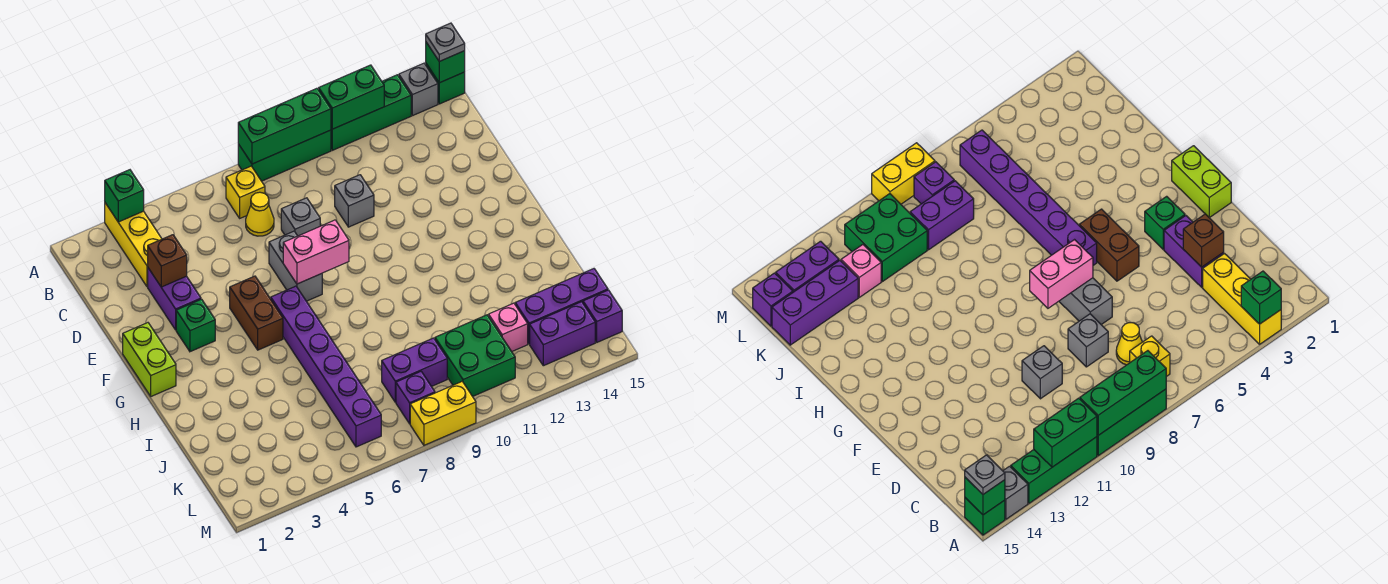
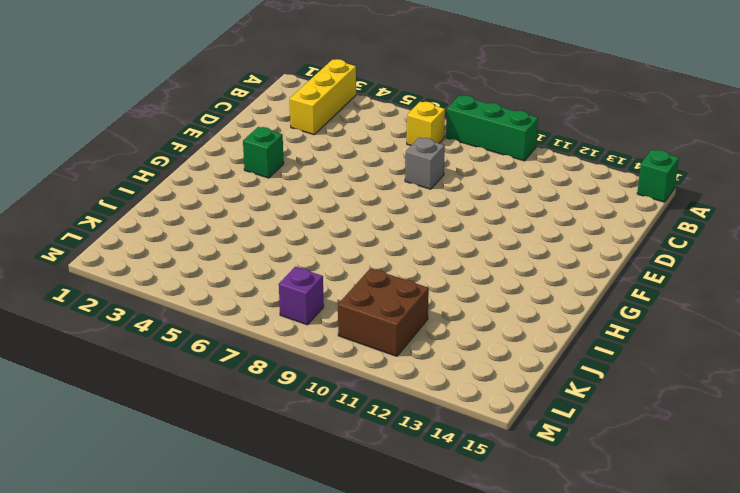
brown 2x2 brick [338,268,429,356] -> green 2x2 brick [435,315,515,396]
none -> green 1x3 brick [331,75,411,150]
none -> grey 1x1 brick [399,63,438,116]
none -> yellow 1x1 cone [246,192,274,236]
none -> purple 1x2 brick [148,268,201,330]

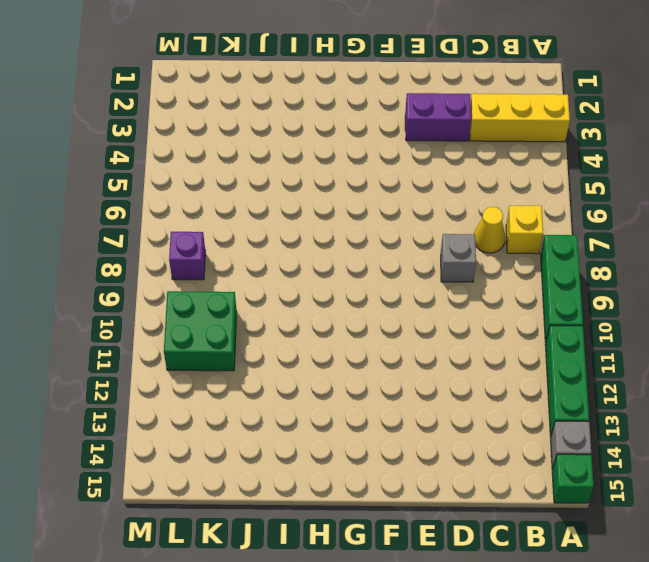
none -> grey 1x1 brick [335,175,374,227]
none -> grey 1x2 brick [269,231,322,301]
none -> lime 1x2 brick [123,323,176,396]
none -> green 1x1 brick [176,299,215,352]

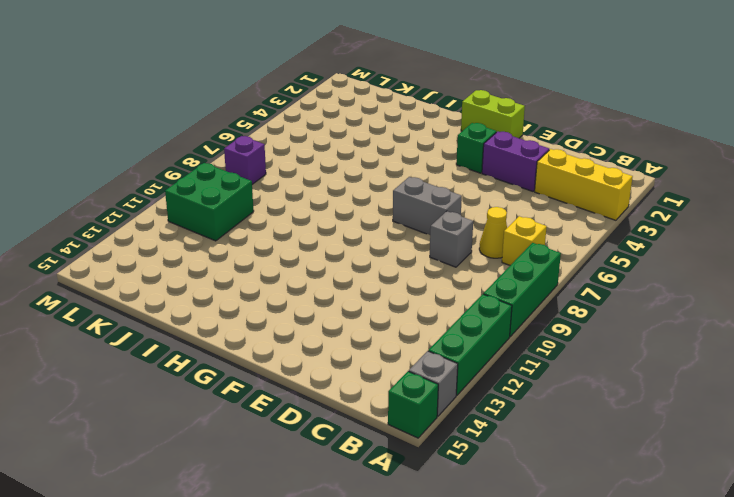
none -> grey 1x1 brick [335,175,374,227]
none -> brown 1x2 brick [230,276,283,350]
none -> purple 1x6 brick [271,286,381,447]
none -> purple 1x2 brick [382,338,447,402]

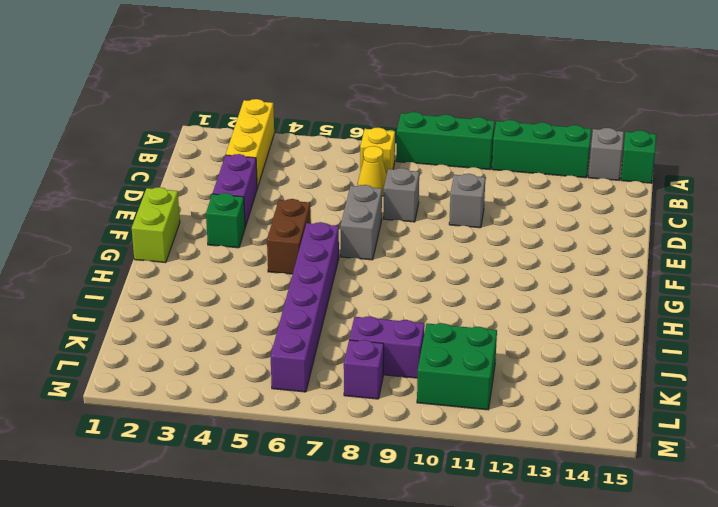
none -> pink 1x1 brick [489,303,528,351]
none -> purple 1x3 brick [515,269,608,344]
none -> purple 1x2 brick [530,302,595,366]
none -> purple 1x1 brick [583,290,622,342]

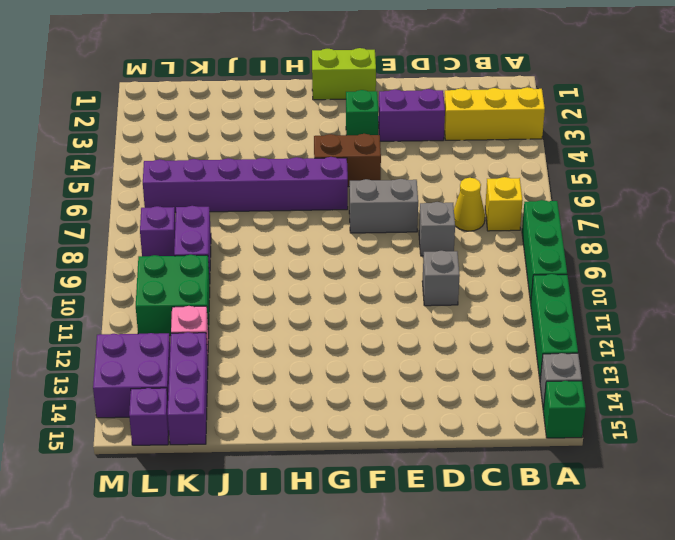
purple 2x2 brick [93,333,170,418] -> purple 1x2 brick [530,302,595,366]
none -> yellow 1x2 brick [410,382,476,445]
none -> green 1x1 brick [105,170,144,222]
none -> green 1x3 brick [238,88,331,164]
none -> green 1x2 brick [319,65,384,129]

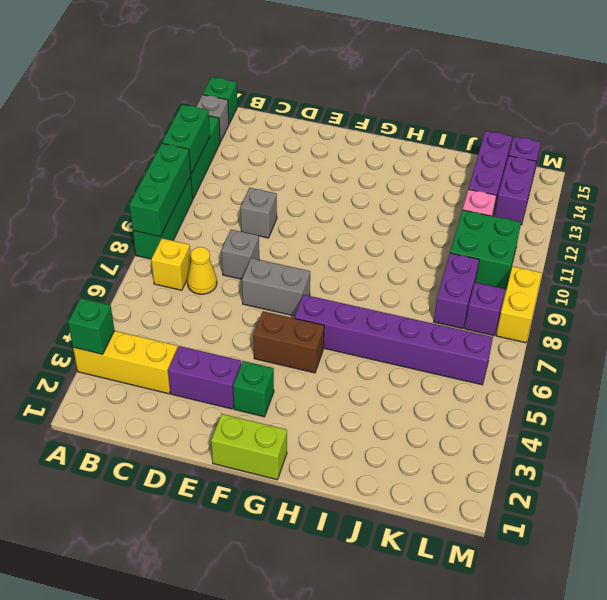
none -> green 1x1 brick [426,42,465,83]
none -> brown 1x1 brick [148,235,187,287]
none -> pink 1x2 brick [283,220,349,284]
none -> grey 1x1 plate [426,23,465,61]

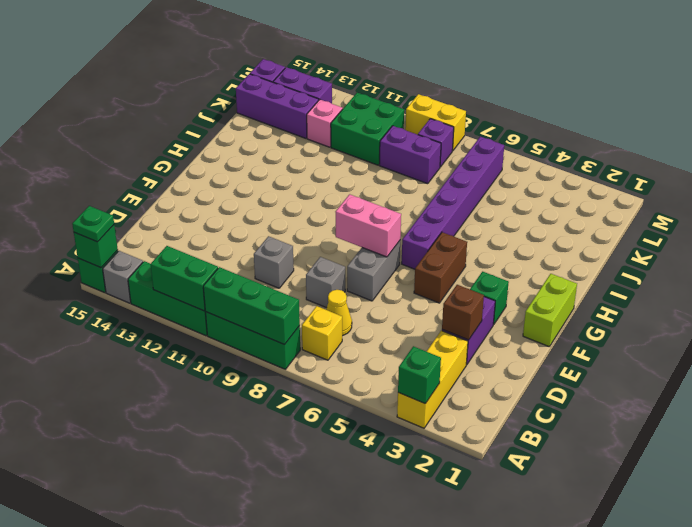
green 1x1 plate [72,206,114,242] -> grey 1x1 plate [426,23,465,61]

